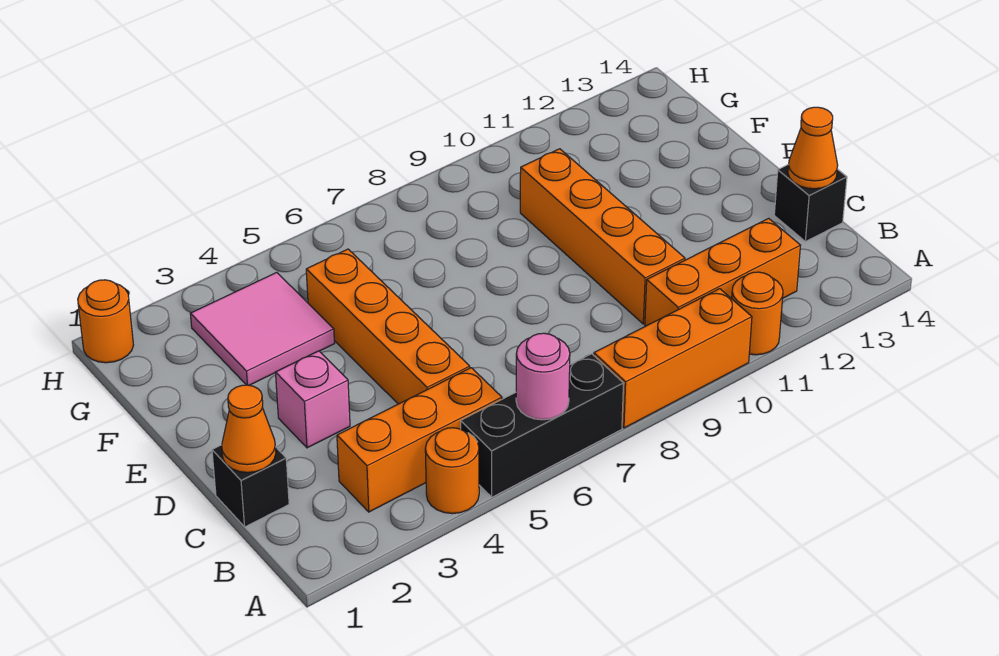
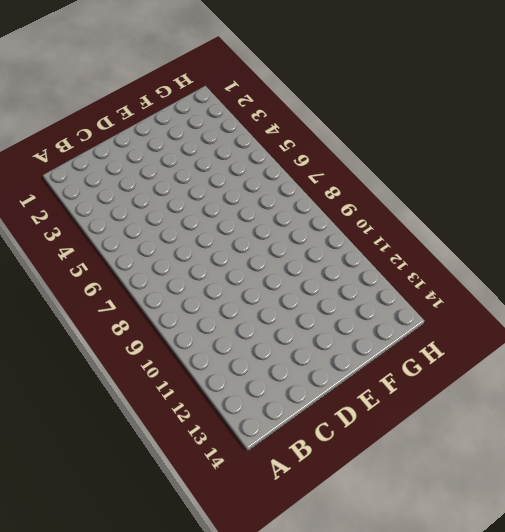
none -> orange 1x1 round brick [425,428,479,514]
none -> black 1x3 brick [461,354,624,497]
none -> orange 1x3 brick [594,289,752,428]

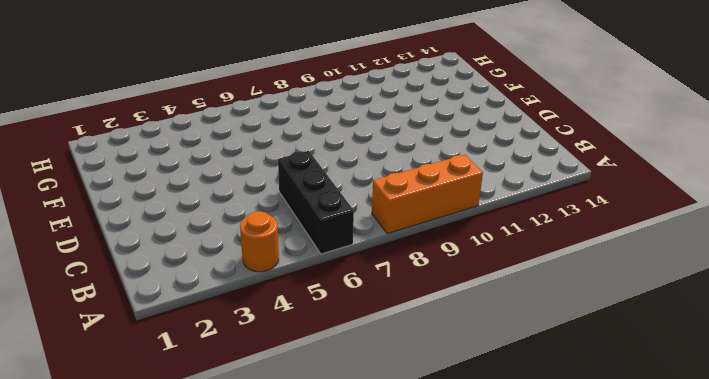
black 1x3 brick [278,151,354,254] -> black 1x3 brick turned to [461,354,624,497]
none -> orange 1x1 round brick [732,272,783,355]
none -> orange 1x3 brick [337,368,502,512]
none -> orange 1x3 brick [645,218,801,326]

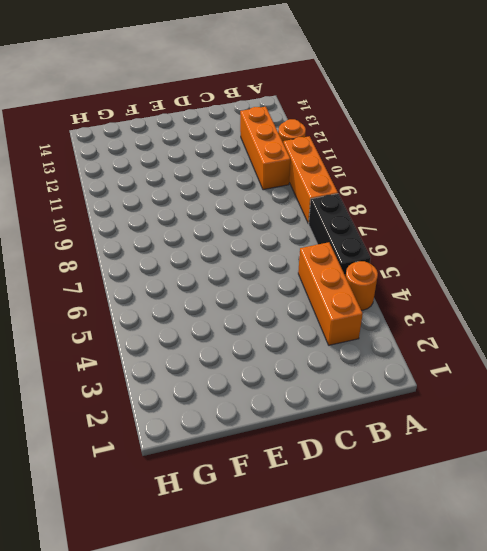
none -> black 1x1 brick [212,445,289,527]
none -> orange 1x4 brick [306,249,470,404]
none -> orange 1x4 brick [520,149,685,324]

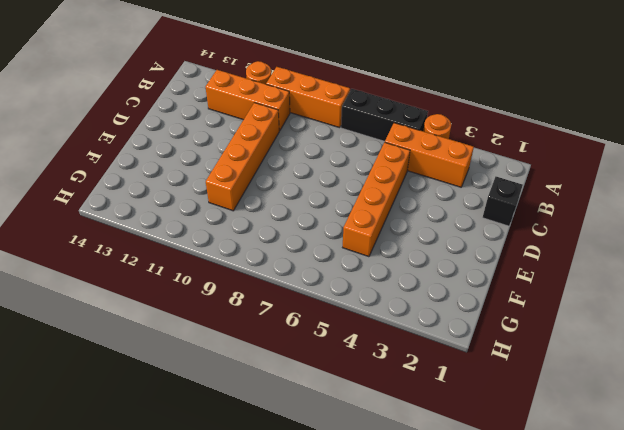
none -> black 1x1 brick [774,165,847,242]
none -> pink 1x1 brick [275,351,350,448]
none -> pink 2x2 tile [190,272,334,385]

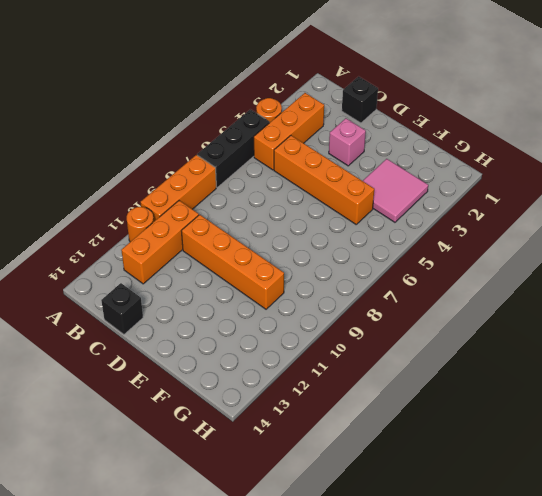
none -> orange 1x1 round brick [78,280,133,363]
none -> pink 1x1 round brick [516,333,570,420]
none -> orange 1x1 cone [222,385,276,473]

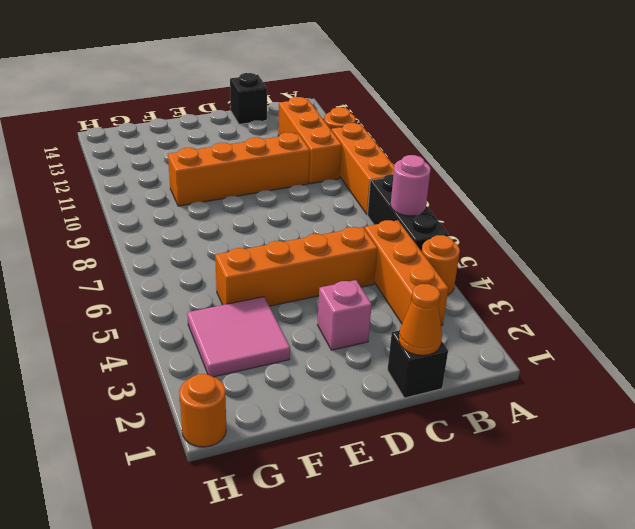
none -> orange 1x1 cone [788,107,838,189]

